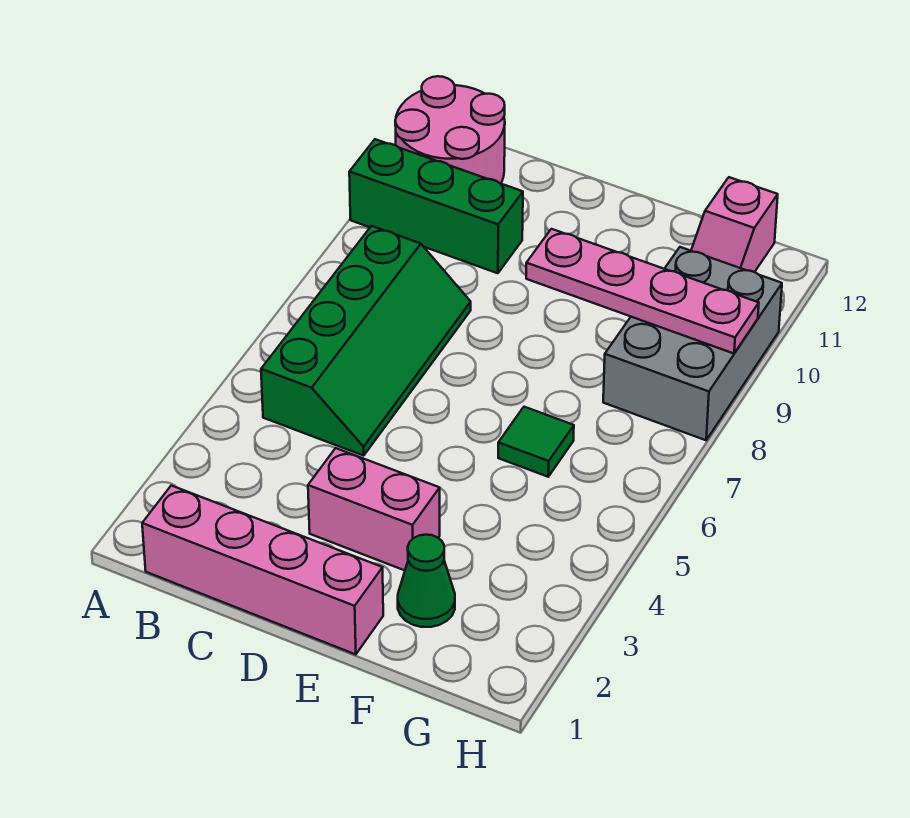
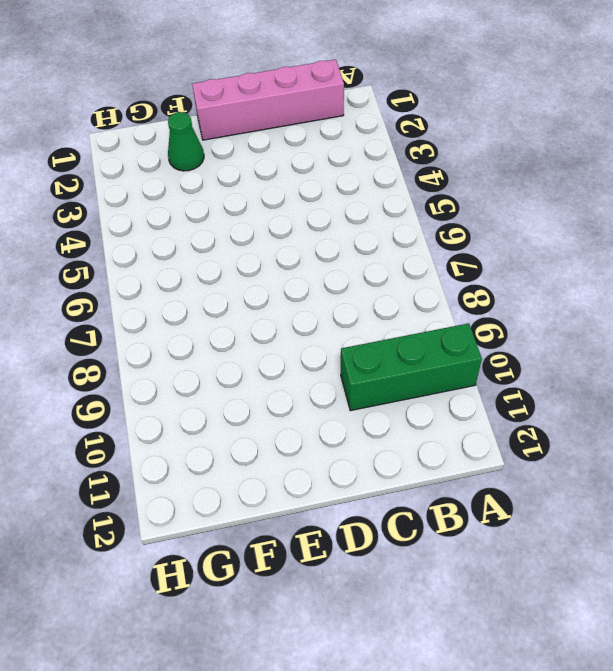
none -> pink 2x2 round brick [395,76,505,184]
none -> green 2x4 slope [261,226,471,456]

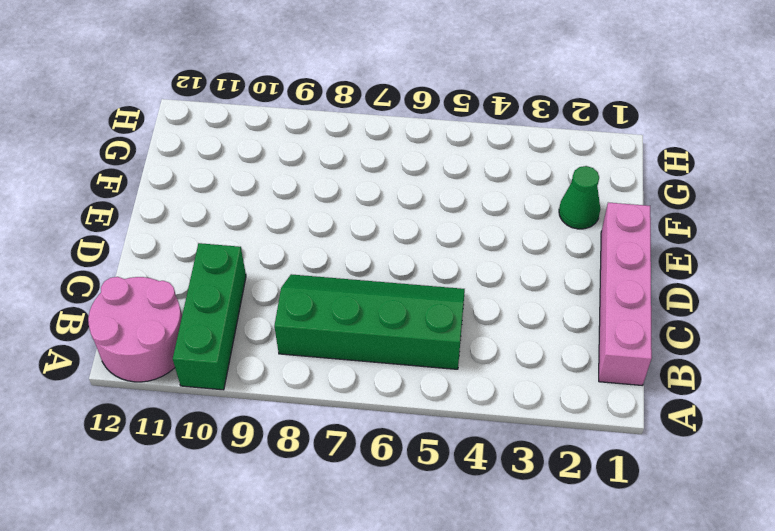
none -> pink 1x2 brick [308,448,440,570]
none -> green 1x1 tile [498,407,574,477]

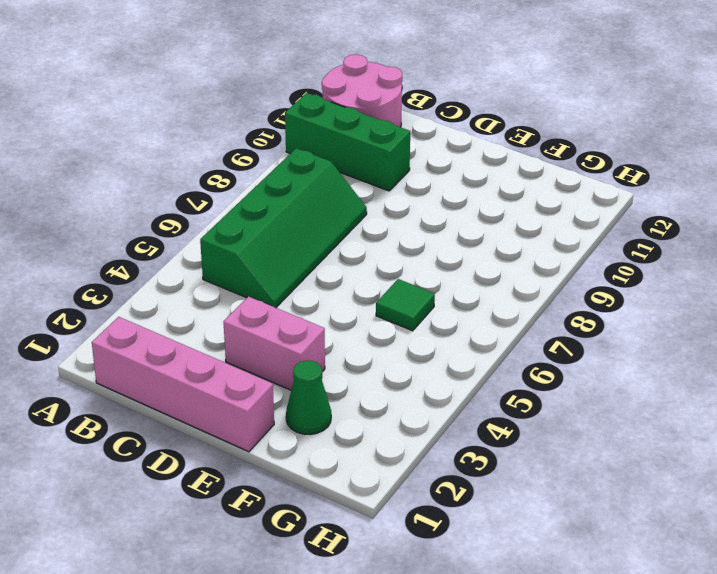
none -> grey 2x3 brick [603,247,782,440]
none -> pink 1x2 slope [691,177,778,272]

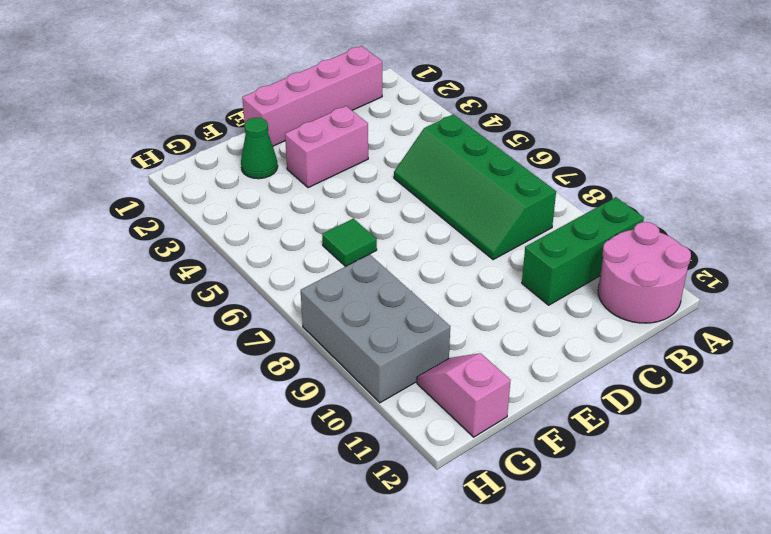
none -> pink 1x4 plate [526,229,759,354]

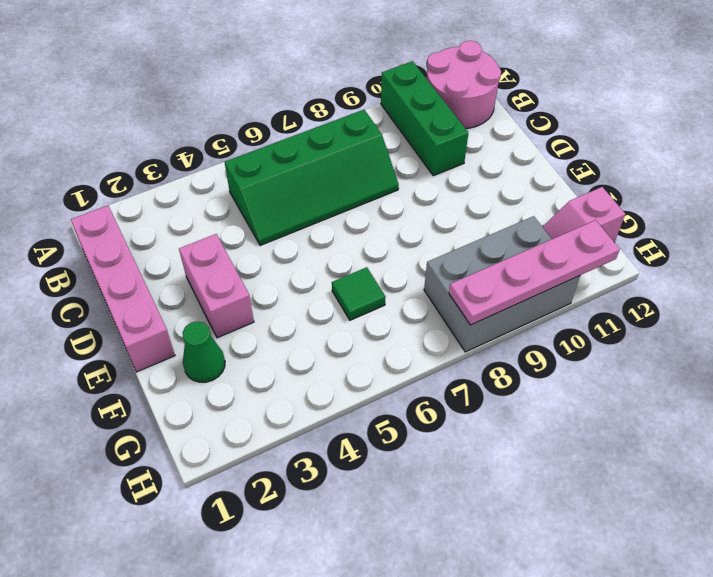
pink 1x4 plate [449,220,620,325] -> pink 1x4 plate turned to [526,229,759,354]

